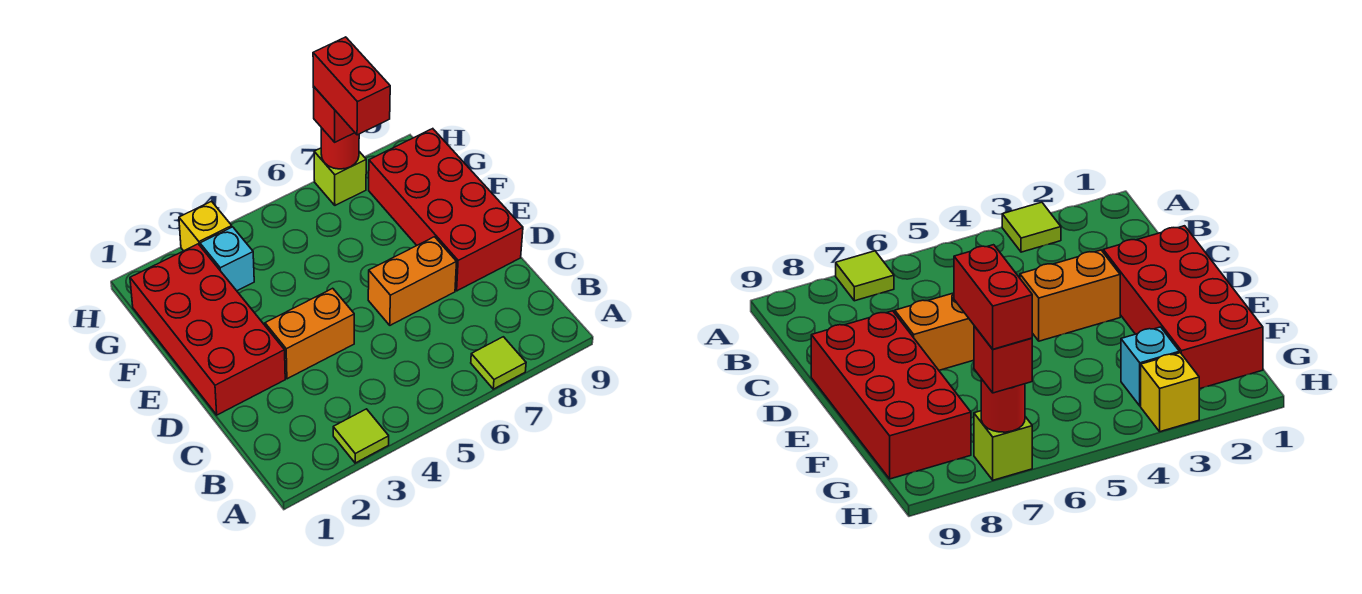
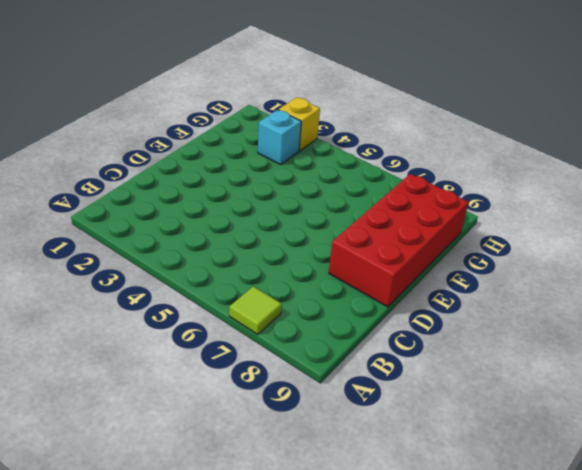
none -> lime 1x1 tile [333,409,389,463]
none -> red 2x4 brick [130,244,285,415]
none -> orange 1x2 brick [265,288,354,379]

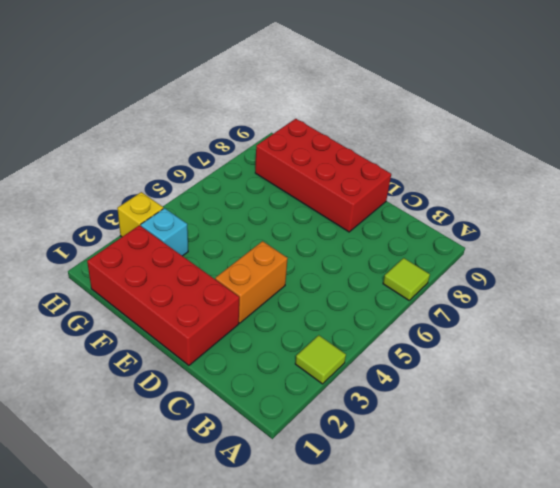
none -> orange 1x2 brick [368,237,457,325]
none -> lime 1x1 brick [314,148,366,205]
none -> red 1x1 round brick [321,128,359,169]

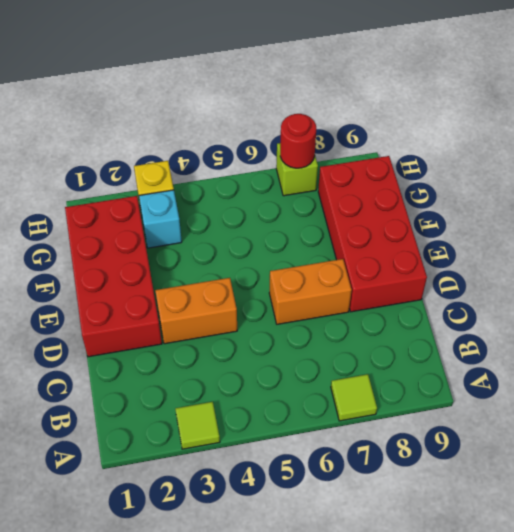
none -> red 1x1 brick [313,87,355,142]
none -> red 1x2 brick [313,37,390,135]

